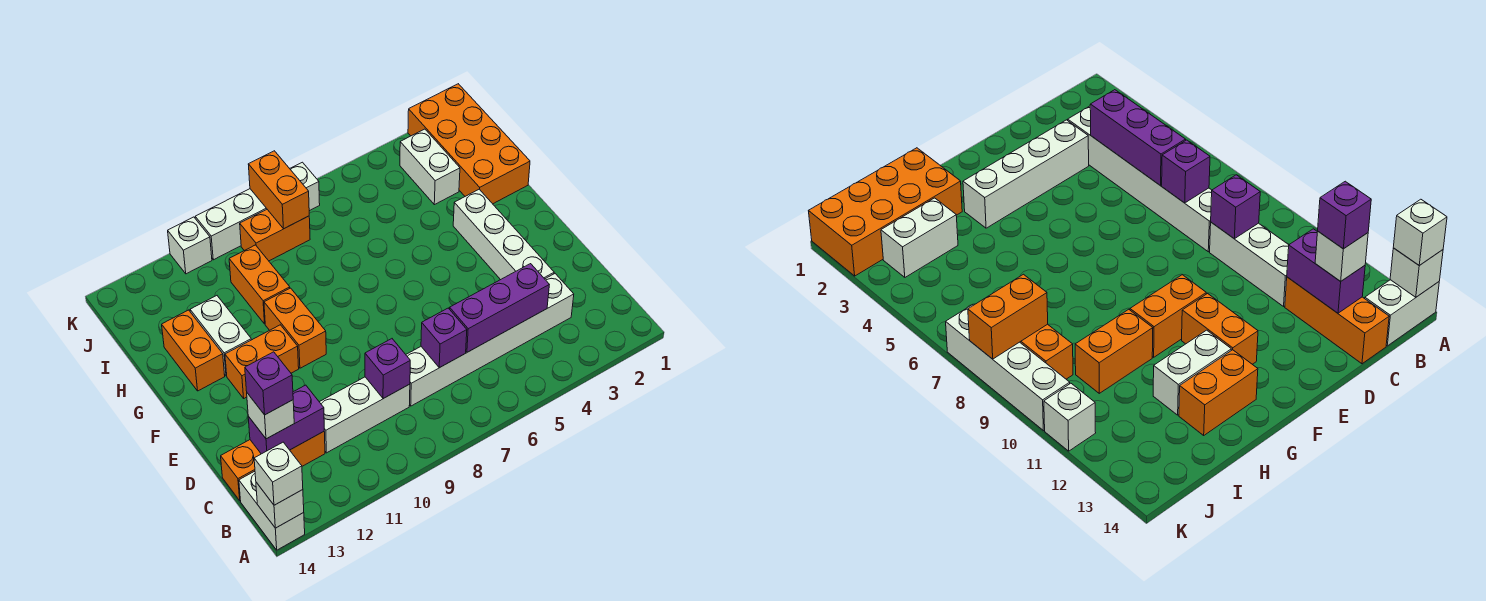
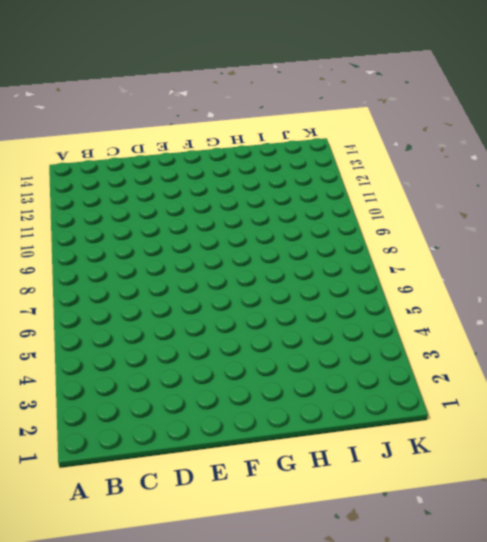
none -> white 1x2 brick [239,471,305,550]
none -> white 1x6 brick [406,274,574,406]
none -> white 1x3 brick [320,377,410,453]

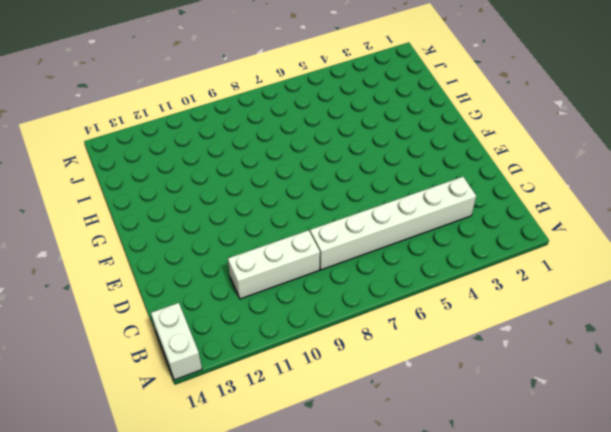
none -> orange 1x3 brick [221,432,325,501]
none -> white 1x4 brick [453,189,554,280]
none -> orange 1x2 brick [264,288,326,368]

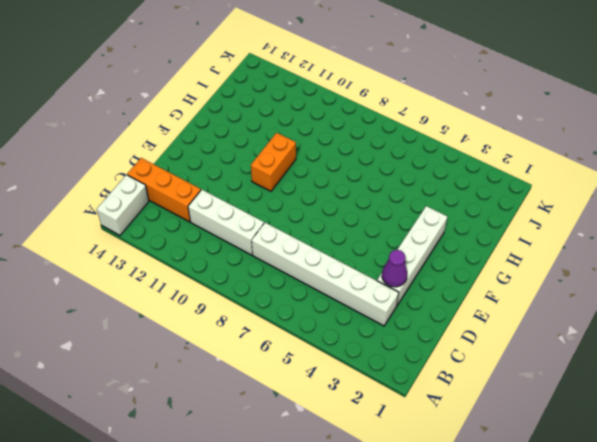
purple 1x1 cone [382,250,407,287] -> none
none -> orange 1x2 brick [225,325,299,398]
none -> white 1x2 brick [190,296,251,376]
none -> orange 1x2 brick [162,310,225,391]

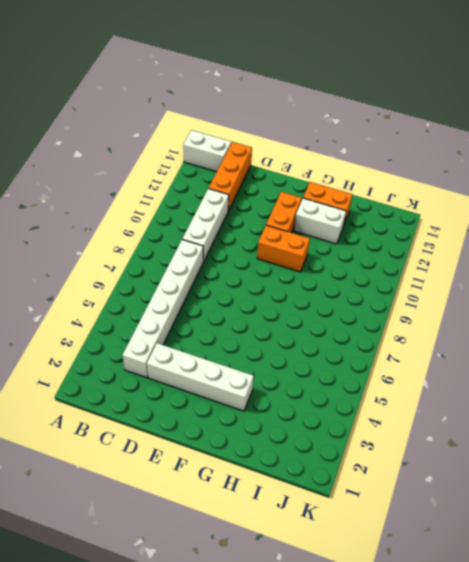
none -> orange 2x4 brick [408,84,530,204]
none -> orange 1x2 brick [229,245,290,324]
none -> white 1x2 brick [400,129,460,205]

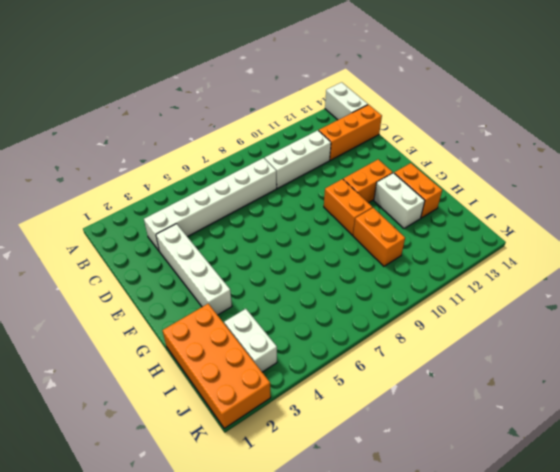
none -> orange 1x2 brick [240,210,310,261]
none -> white 1x4 brick [195,162,320,260]
none -> white 1x1 brick [168,217,212,274]

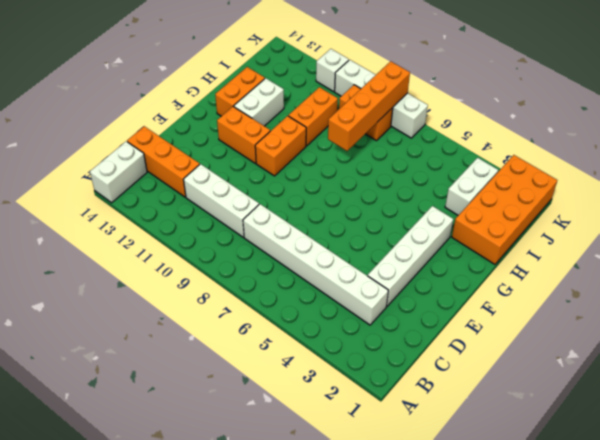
orange 1x4 brick [328,61,410,151] -> orange 1x2 brick [248,151,309,229]
none -> white 1x1 brick [256,482,304,528]
none -> purple 1x3 brick [450,264,549,352]
none -> purple 1x1 brick [421,308,467,368]

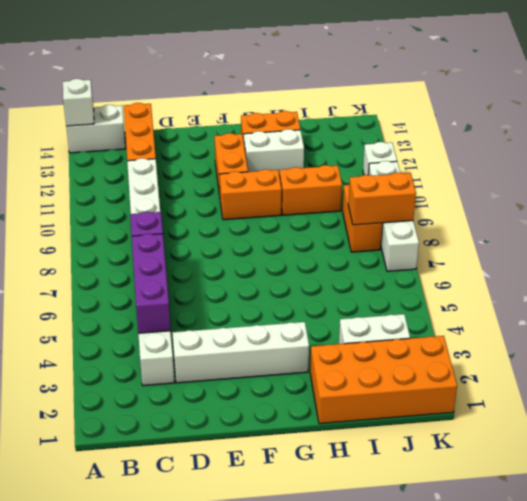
none -> purple 1x1 brick [365,339,410,399]
none -> purple 1x2 brick [248,385,324,454]
none -> white 1x1 brick [254,442,303,505]

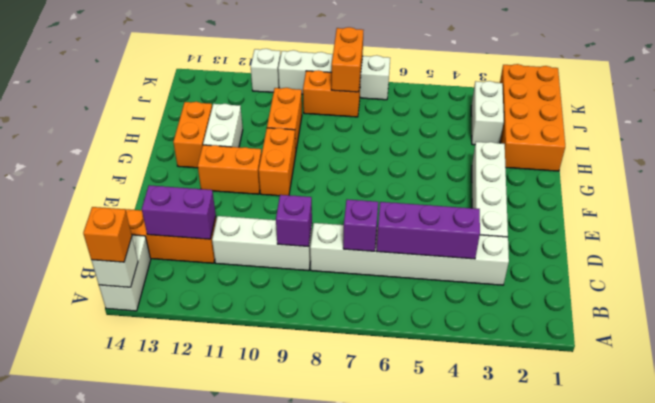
orange 1x1 brick [83,207,132,262] -> white 1x1 brick [254,442,303,505]
none -> white 1x1 brick [247,393,294,439]
none -> purple 1x1 brick [245,352,293,415]

